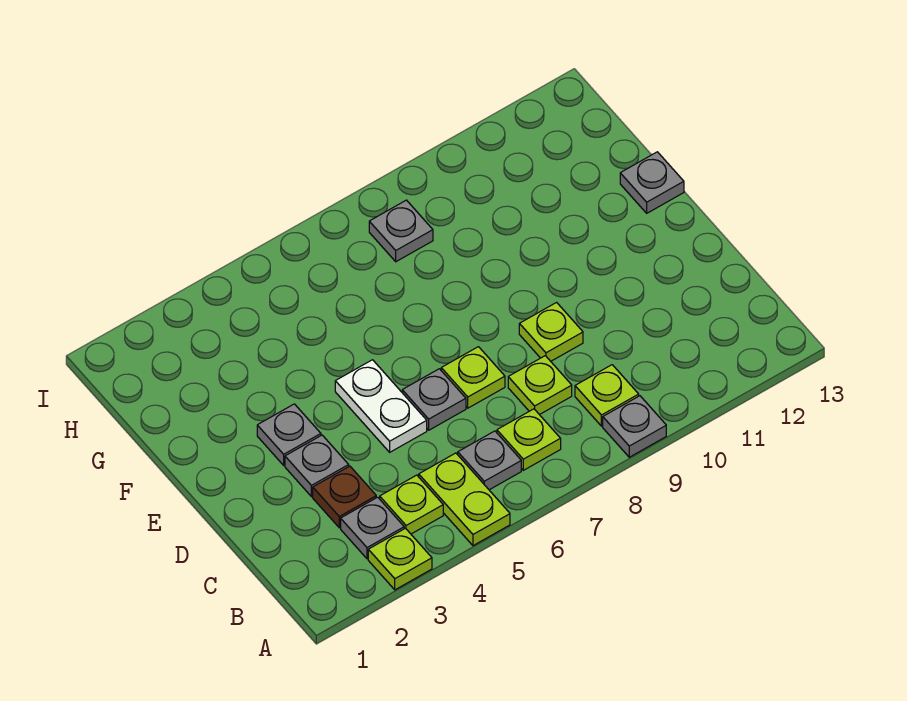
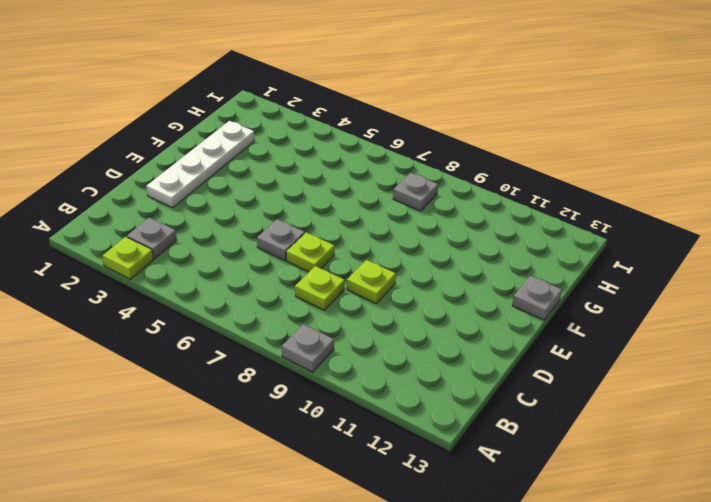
white 1x4 plate [147,121,254,208] -> none
none -> lime 1x2 plate [419,453,510,546]
none -> lime 1x1 plate [380,475,443,534]
none -> grey 1x1 plate [458,431,521,490]

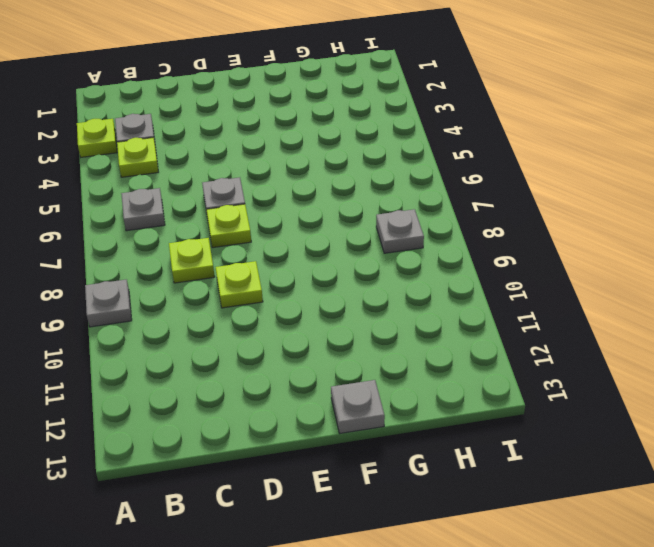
none -> lime 1x2 plate [419,453,510,546]
none -> lime 1x1 plate [497,409,561,470]
none -> lime 1x1 plate [575,365,639,426]

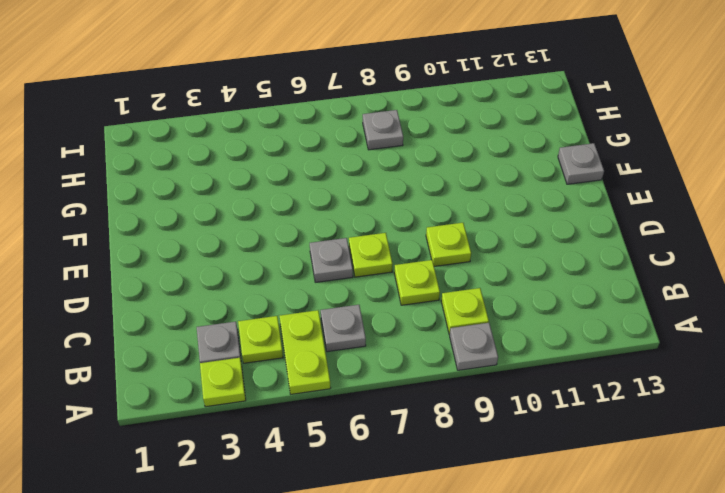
none -> lime 1x1 plate [497,409,561,470]
none -> brown 1x1 plate [313,466,376,528]
none -> grey 1x1 plate [285,435,349,497]

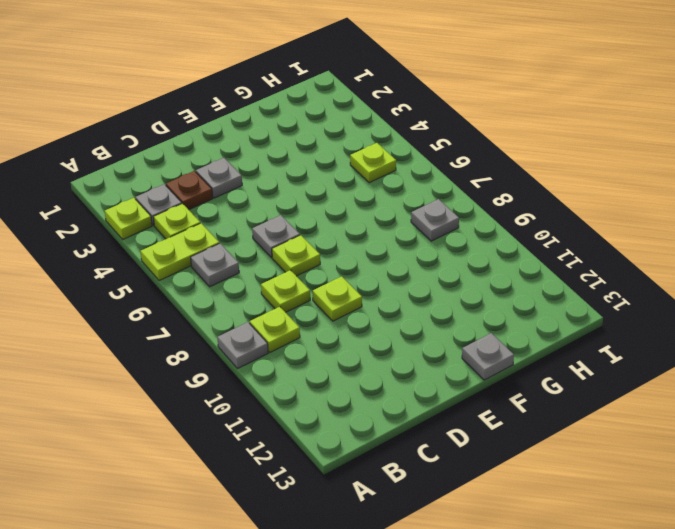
lime 1x1 plate [350,143,396,183] -> lime 1x1 plate moved to [497,409,561,470]
none -> white 1x2 plate [335,360,427,452]
none -> grey 1x1 plate [257,404,321,465]

